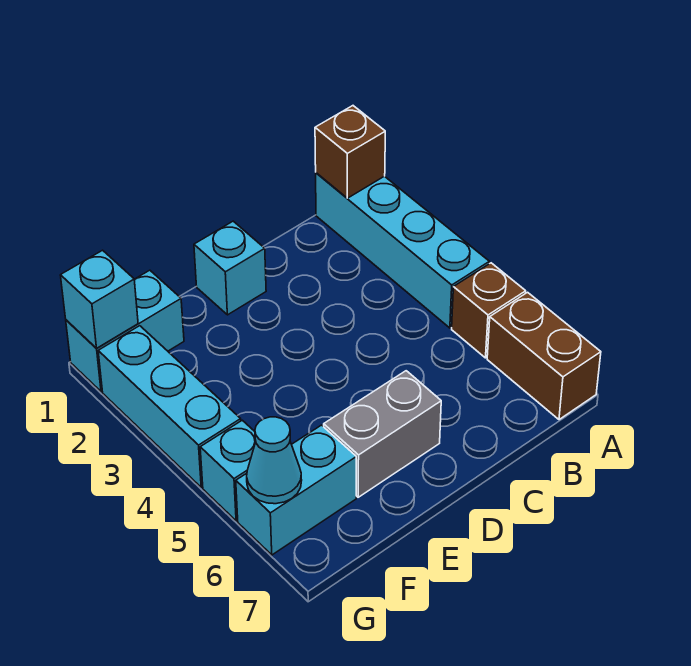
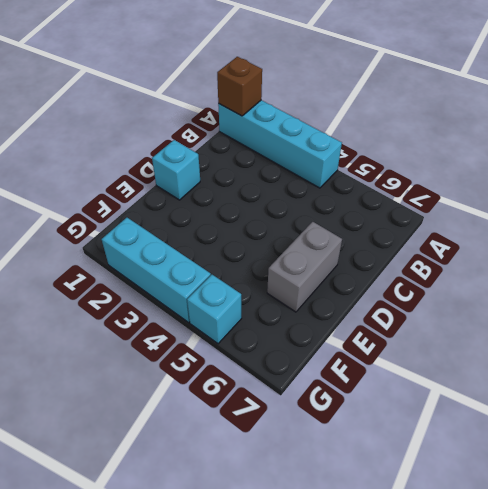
none -> brown 1x1 brick [452,263,526,358]
none -> brown 1x2 brick [487,292,601,420]
none -> cyan 1x2 brick [66,270,184,392]

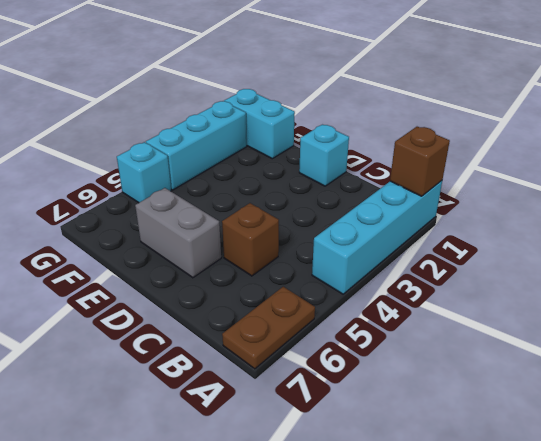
brown 1x2 plate [222,287,315,369] -> brown 1x2 brick [487,292,601,420]
brown 1x1 brick [222,203,279,276] -> brown 1x1 brick moved to [452,263,526,358]
none -> cyan 1x2 brick [236,425,356,555]
none -> cyan 1x1 brick [60,250,138,348]
none -> cyan 1x1 cone [247,417,302,504]

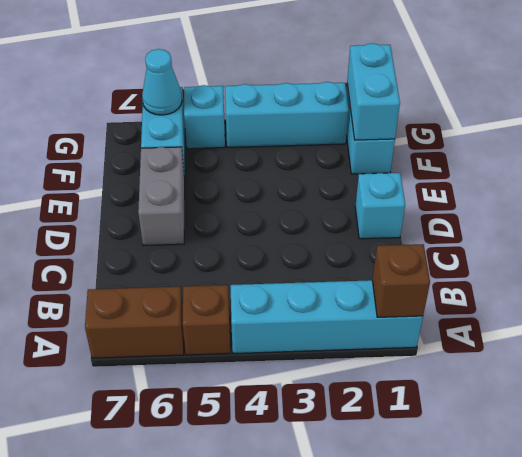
cyan 1x2 brick [347,43,400,140] -> cyan 1x1 brick [60,250,138,348]

